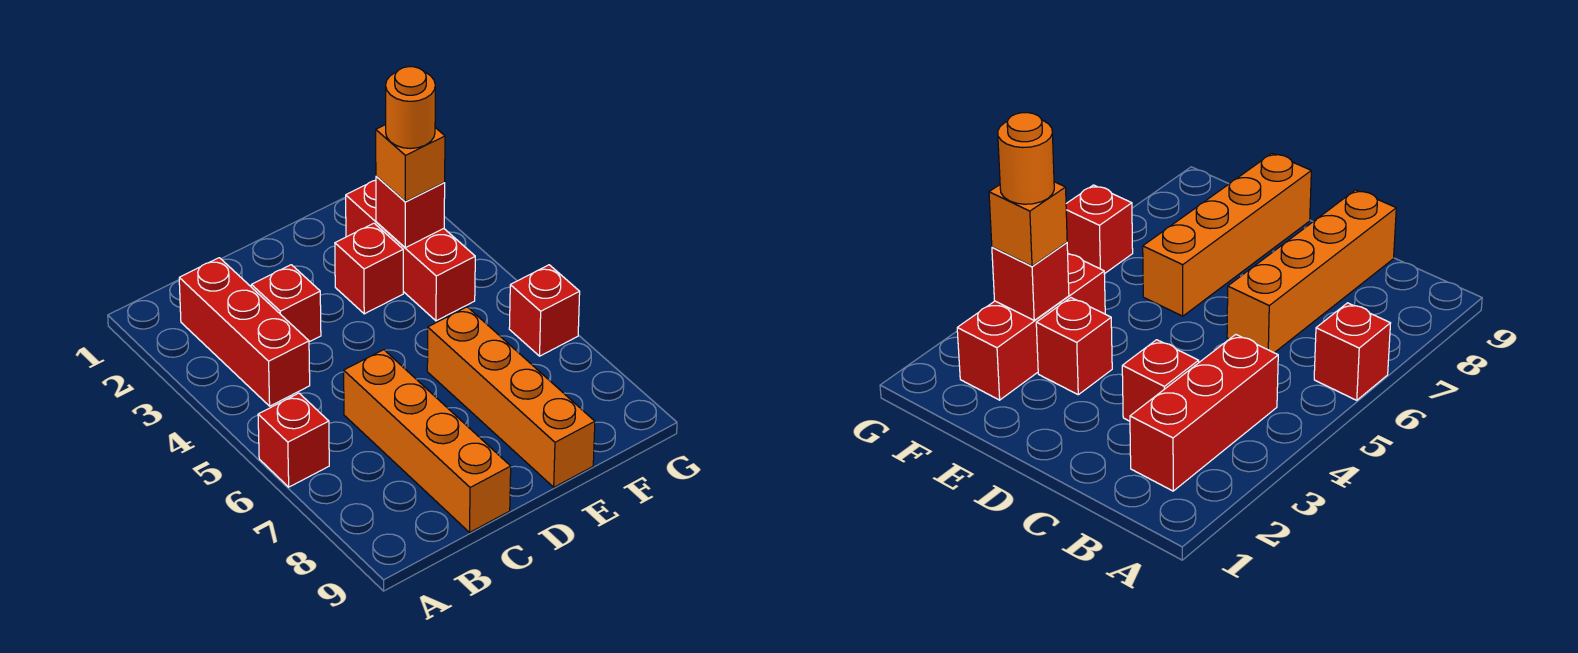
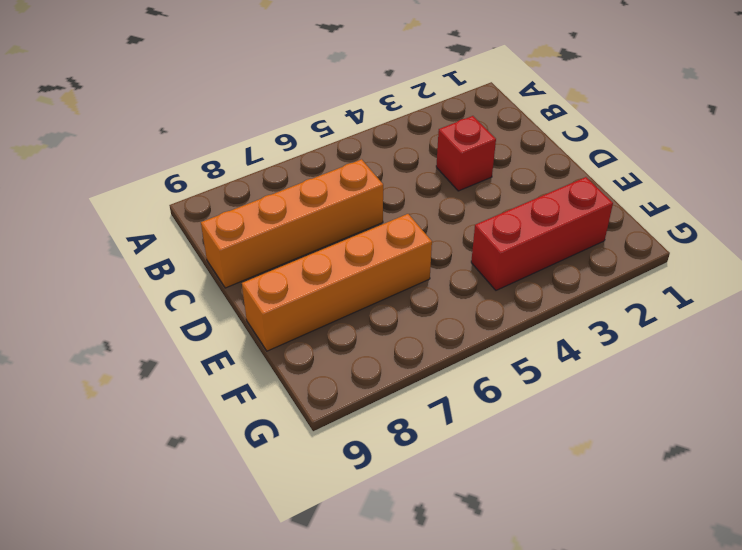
none -> red 1x1 brick [258,393,329,487]
none -> red 1x3 brick [179,258,310,406]

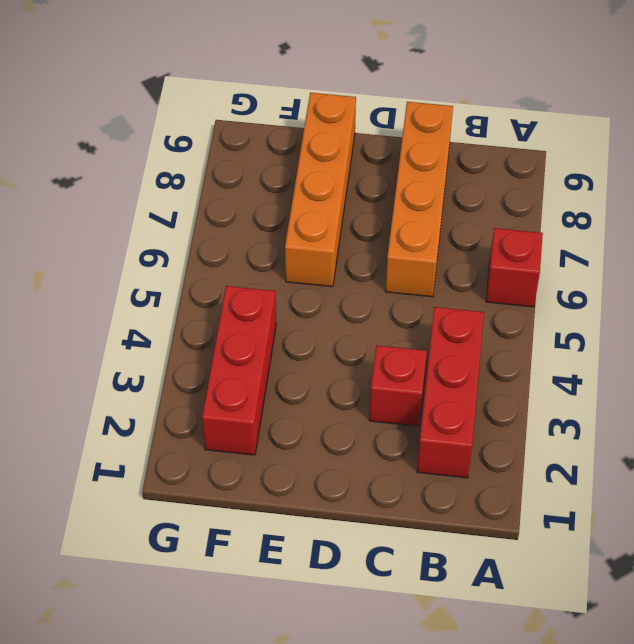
none -> red 1x1 brick [335,223,403,314]
none -> red 1x1 brick [509,265,580,356]

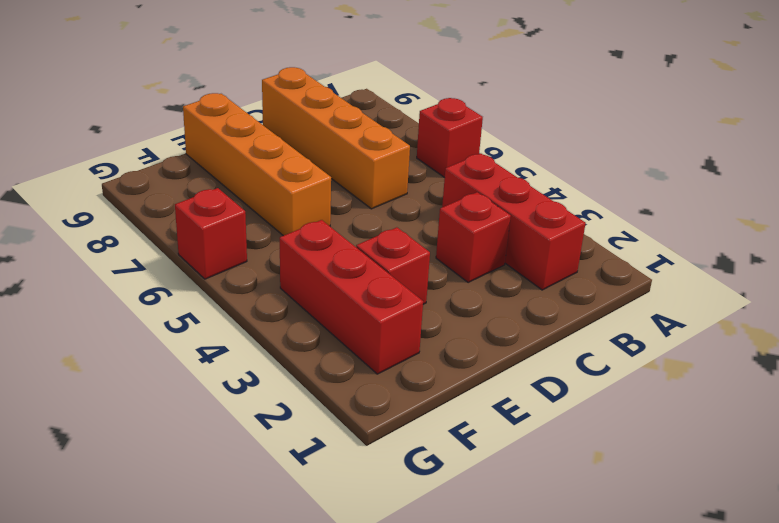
none -> red 1x1 brick [376,176,445,248]
none -> orange 1x1 brick [376,125,445,202]

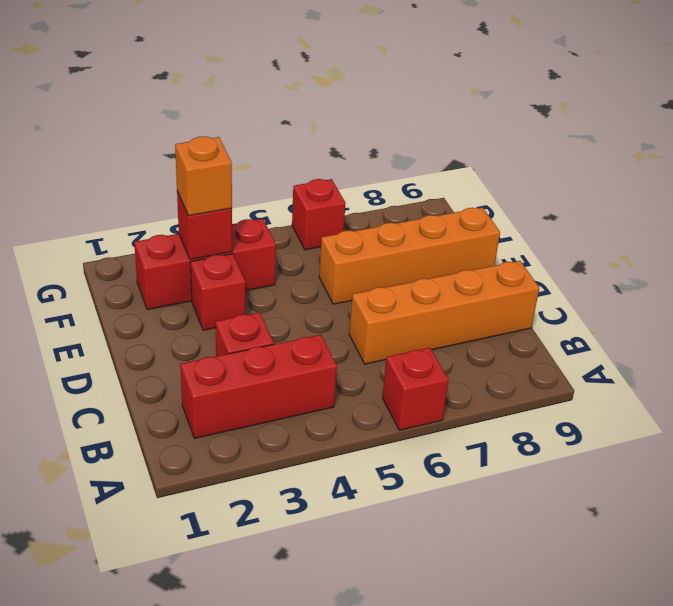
none -> orange 1x1 round brick [386,67,435,148]

